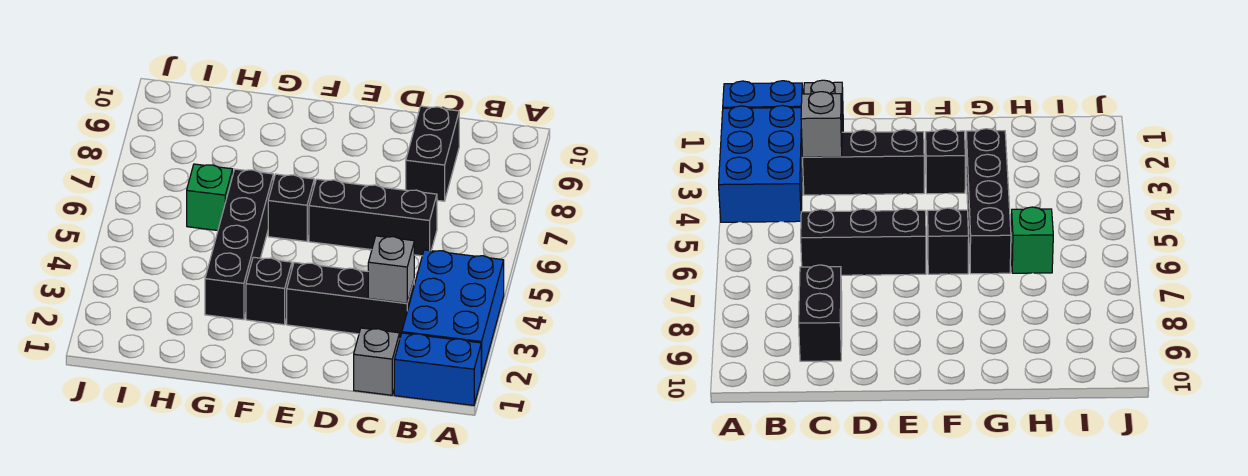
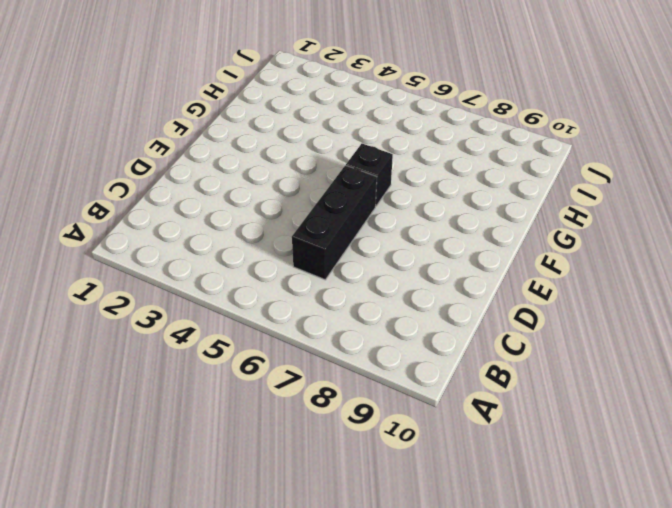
none -> blue 1x2 brick [394,333,481,405]
none -> blue 2x3 brick [402,250,504,377]

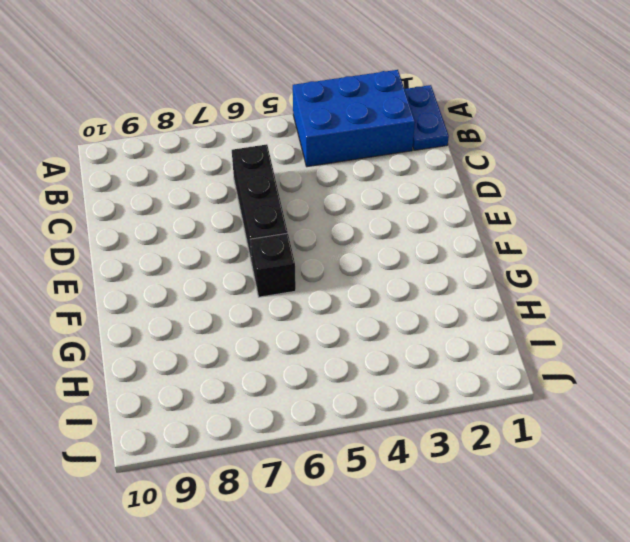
blue 1x2 plate [405,85,449,150] -> blue 1x2 brick [394,333,481,405]
none -> grey 1x1 brick [354,328,400,395]
none -> black 1x3 brick [287,262,414,337]

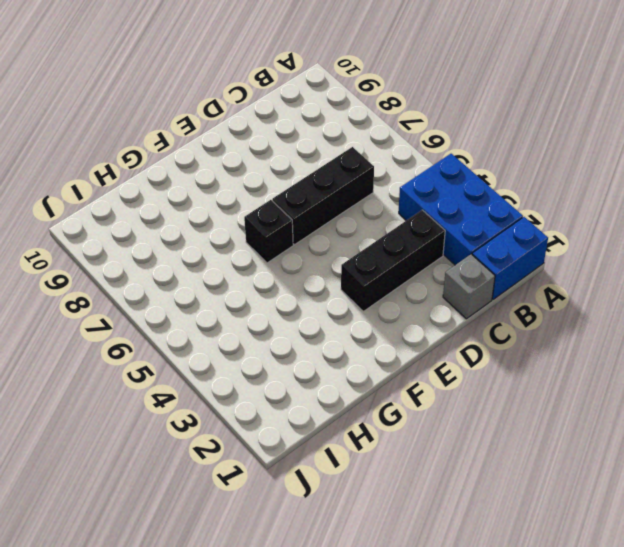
none -> black 1x2 brick [406,106,459,201]
none -> black 1x1 brick [246,257,292,325]

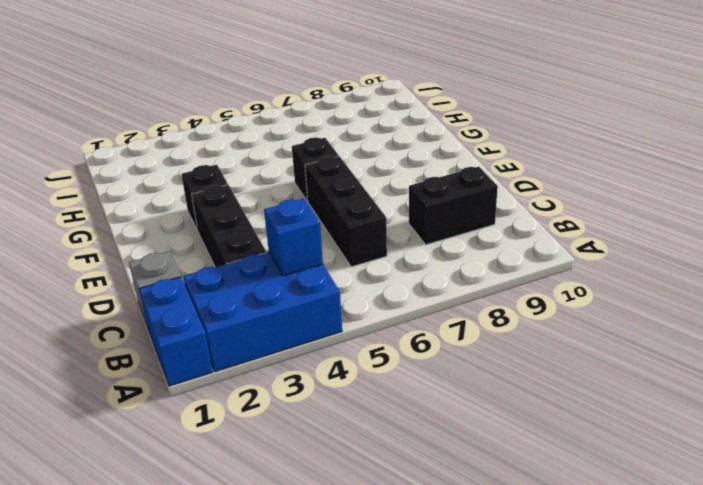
blue 1x1 brick [264,198,323,276] -> none
none -> black 1x4 brick [205,169,273,320]
none -> green 1x1 brick [187,164,233,230]

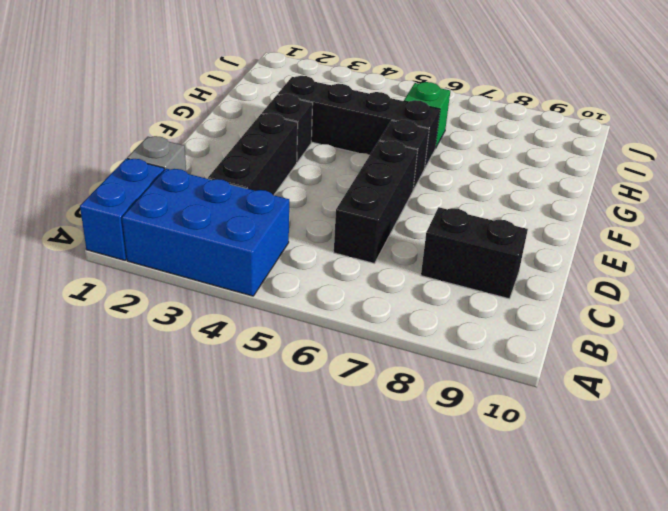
none -> grey 1x1 brick [368,236,414,303]

